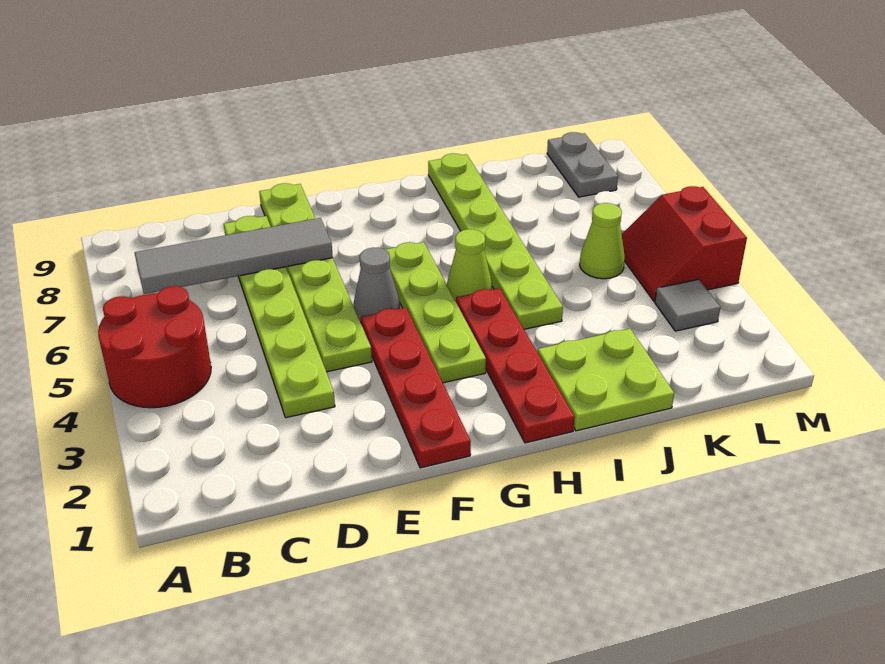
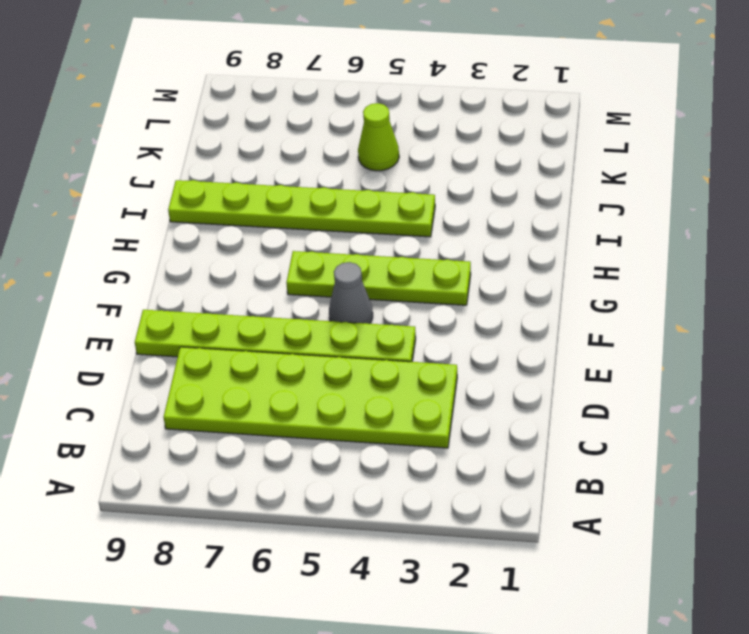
lime 2x6 plate [163,347,457,448] -> lime 1x6 plate [224,216,335,418]
none -> red 2x2 round brick [98,286,211,408]
none -> red 1x4 plate [361,308,471,468]
none -> red 1x4 plate [456,288,575,443]

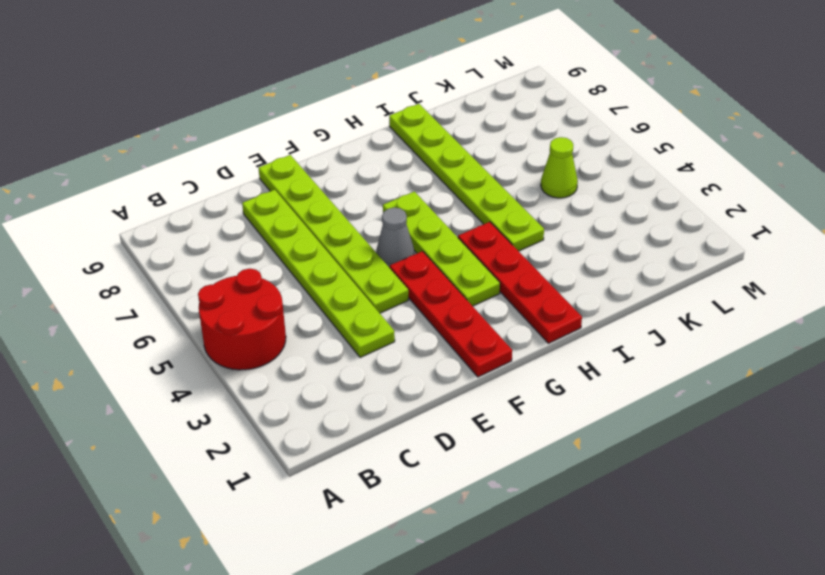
none -> lime 1x1 cone [447,229,492,301]
none -> lime 2x2 plate [538,329,674,431]
none -> grey 1x1 tile [655,279,720,331]

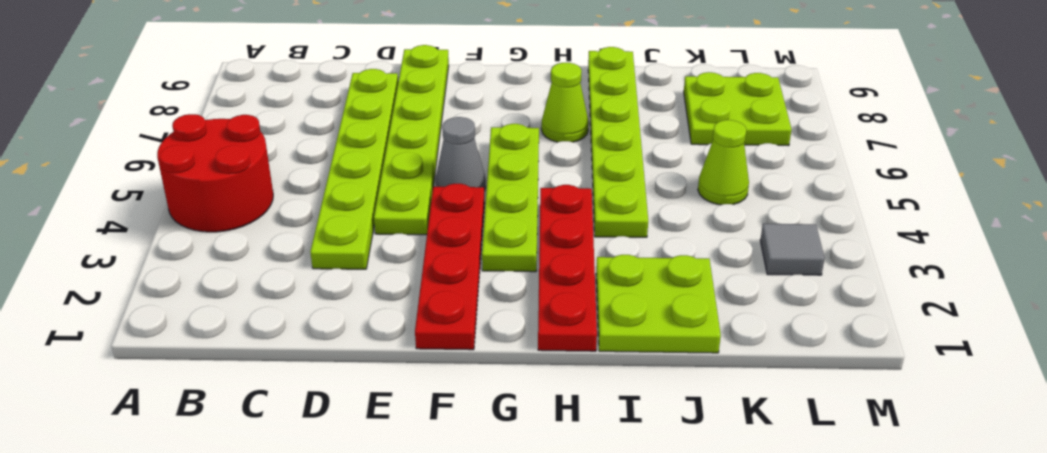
lime 1x1 cone [541,63,589,142] -> lime 1x1 cone moved to [447,229,492,301]
lime 2x2 plate [684,72,792,146] -> grey 1x2 plate [547,132,618,197]
none -> red 2x2 slope [622,186,747,301]
none -> grey 1x4 tile [135,218,333,294]

